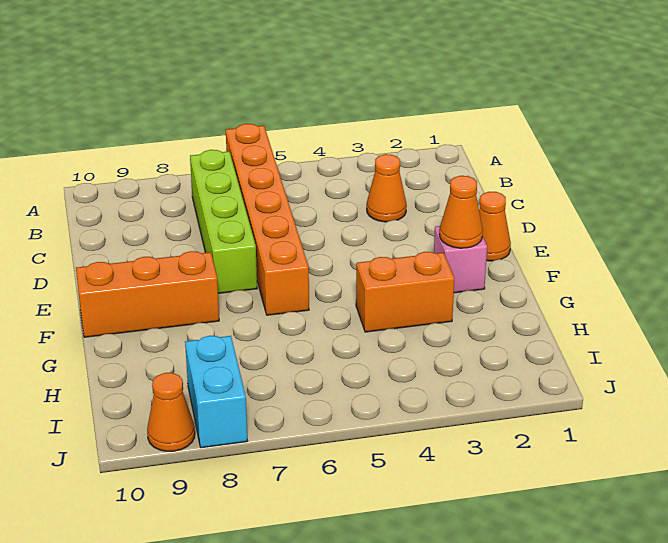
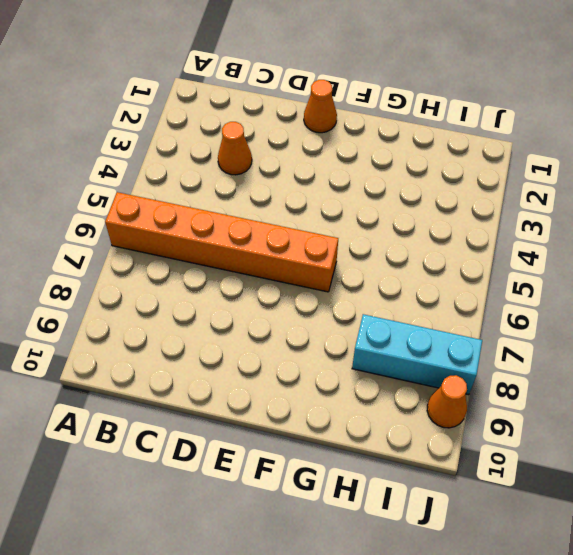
cyan 1x3 brick [352,314,482,395] -> cyan 1x2 brick [185,336,247,448]
none -> lime 1x4 brick [190,150,257,293]
none -> pink 1x1 brick [434,226,487,293]

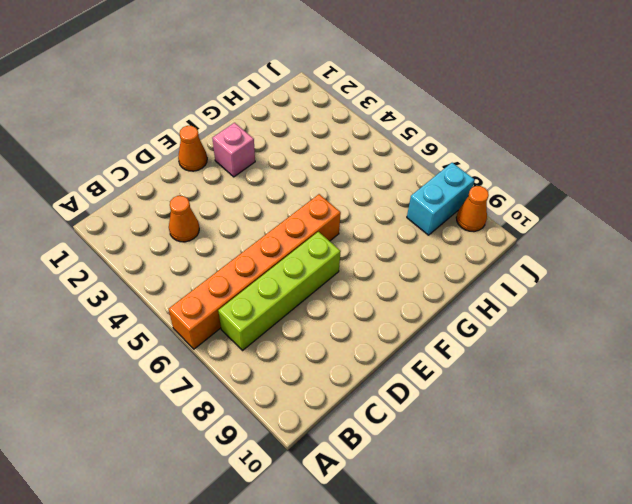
none -> orange 1x3 brick [76,251,219,337]
none -> orange 1x2 brick [356,252,455,332]

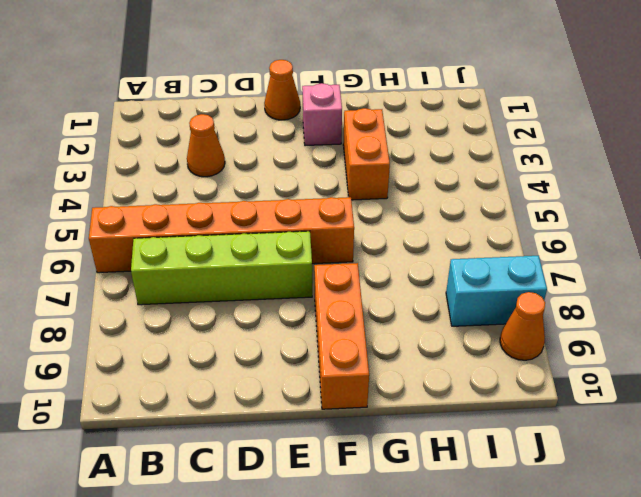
none -> orange 1x1 cone [440,176,483,248]

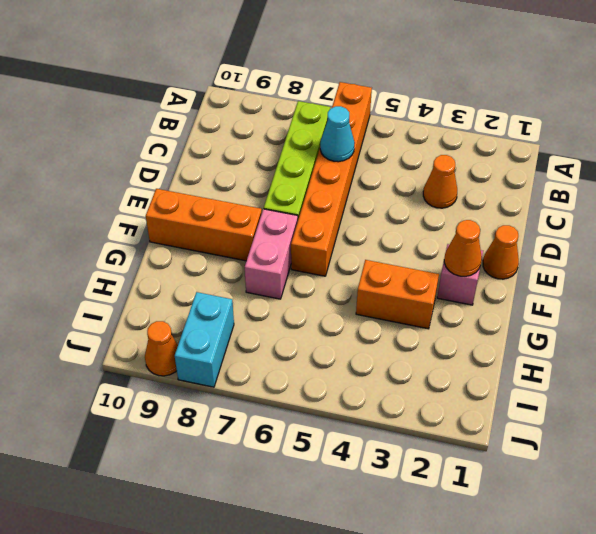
cyan 1x1 cone [320,106,355,162] -> none
pink 1x2 brick [245,209,298,299] -> none

